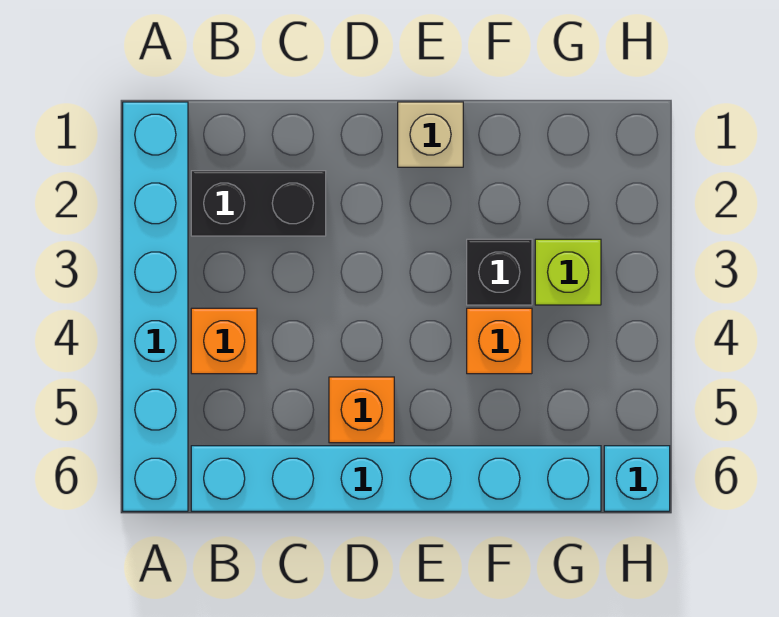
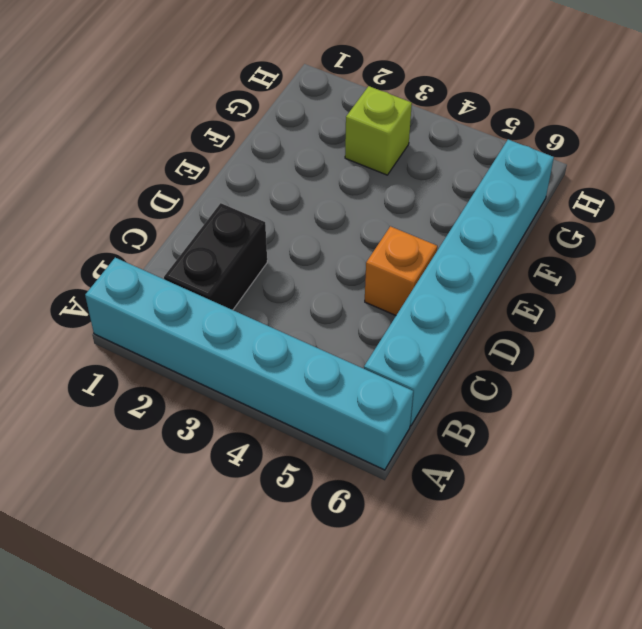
none -> orange 1x1 brick [191,308,257,374]
none -> tan 1x1 brick [398,102,463,167]

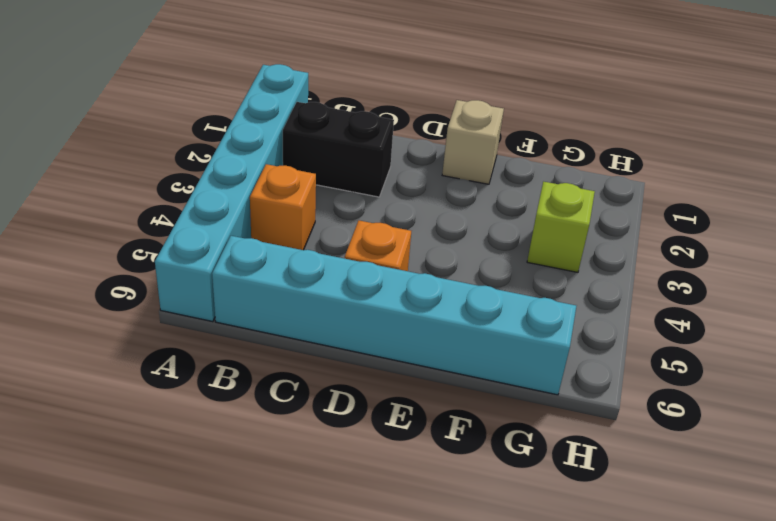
none -> black 1x1 brick [467,239,532,305]
none -> orange 1x1 brick [467,308,532,374]

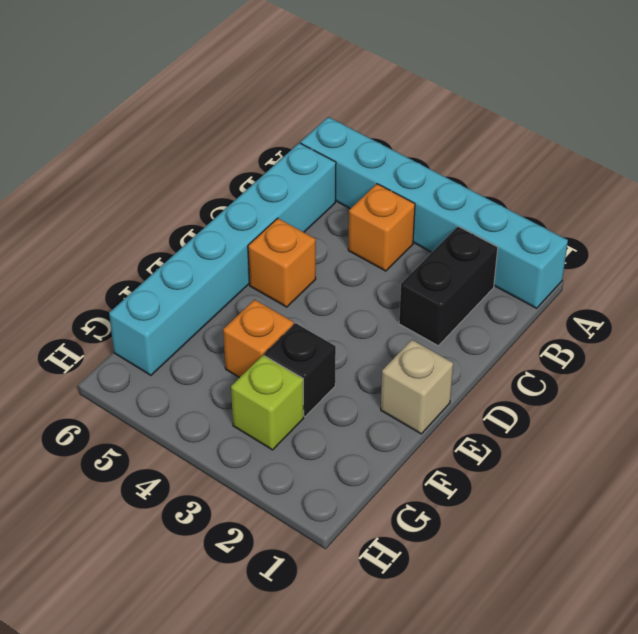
none -> cyan 1x1 brick [604,446,670,511]

